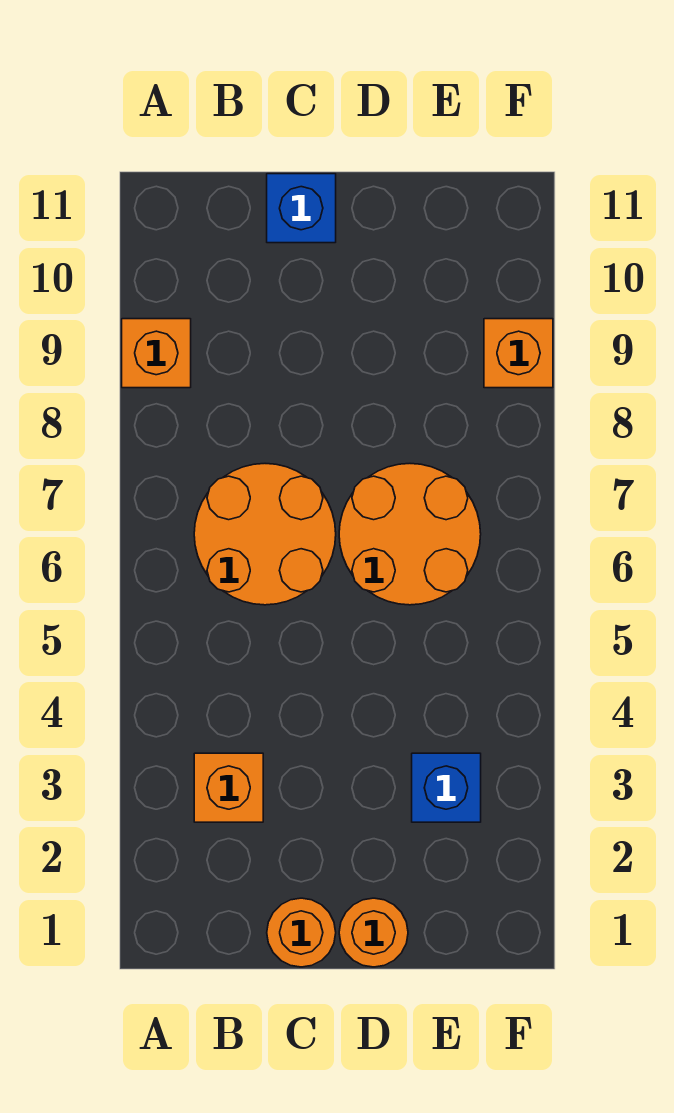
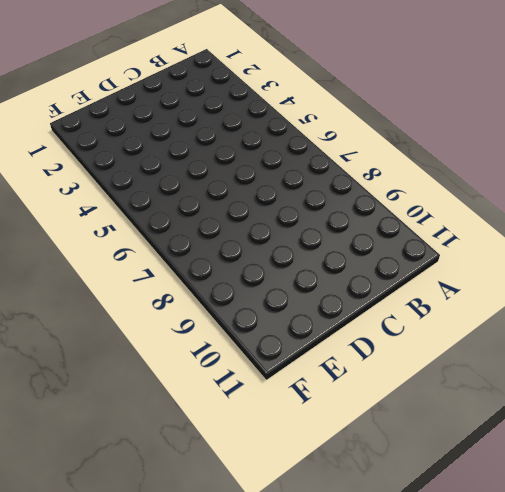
none -> orange 1x1 brick [122,319,191,388]
none -> orange 1x1 brick [194,753,263,822]

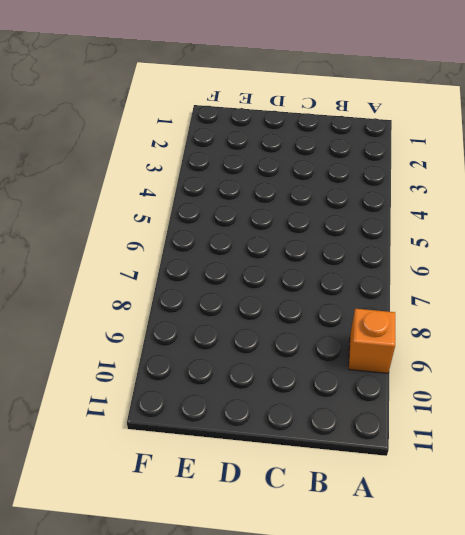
none -> orange 1x1 brick [194,753,263,822]
none -> orange 2x2 round brick [194,464,336,605]

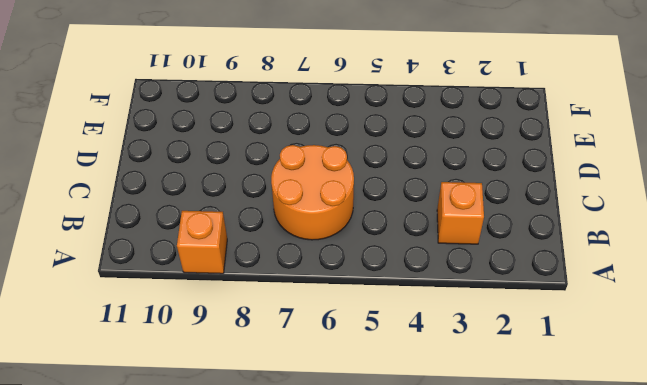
none -> orange 1x1 round brick [267,898,336,967]
none -> blue 1x1 brick [267,174,336,243]

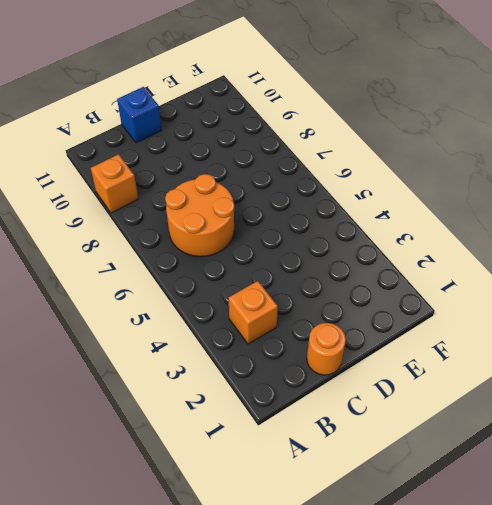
none -> orange 1x1 round brick [339,898,408,967]
none -> orange 2x2 round brick [339,464,481,605]

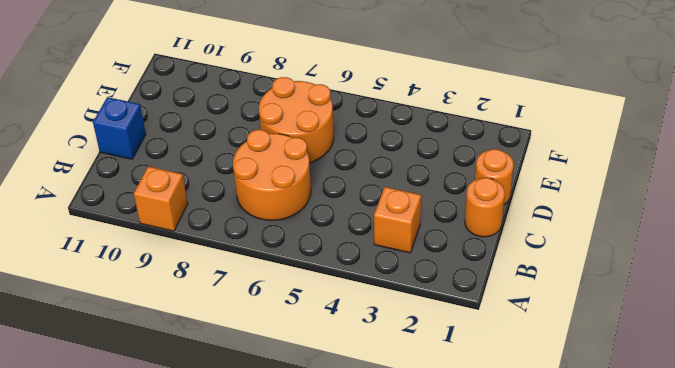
none -> blue 1x1 brick [412,753,481,822]
none -> orange 1x1 brick [484,319,553,388]

